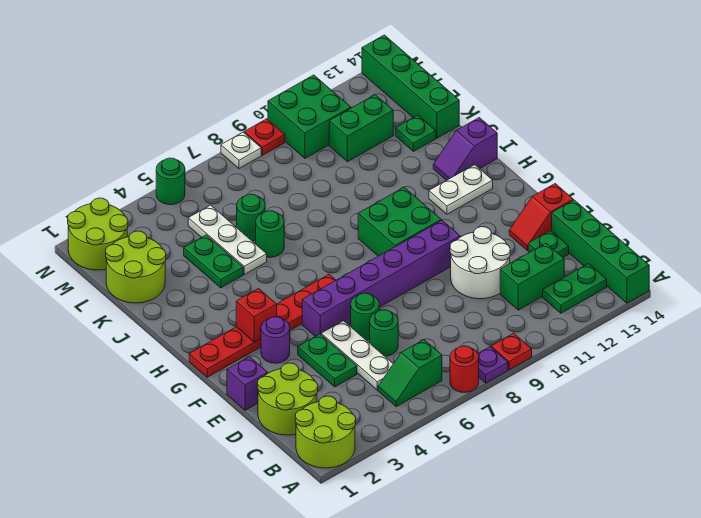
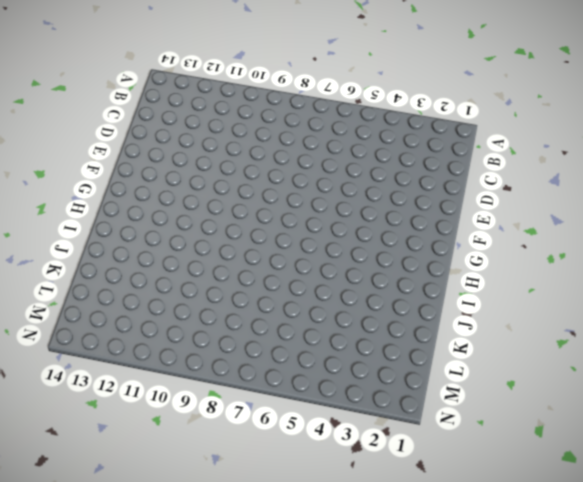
none -> lime 2x2 round brick [295,396,356,468]
none -> red 1x1 round brick [450,346,479,392]
none -> purple 1x1 plate [478,347,508,383]
none -> red 1x1 plate [491,333,532,370]

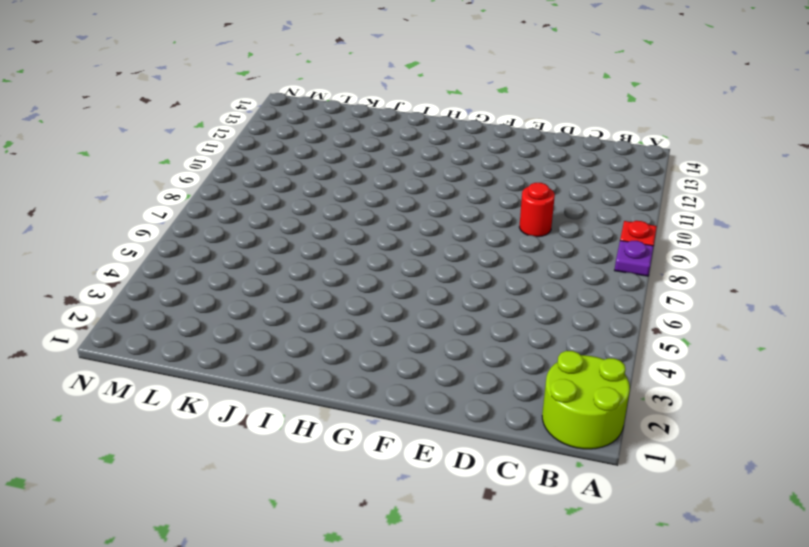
red 1x1 round brick [519,183,555,237] -> red 1x1 round brick moved to [450,346,479,392]
none -> green 1x4 brick [552,200,649,303]
none -> green 1x2 slope [378,340,442,406]
none -> green 1x2 plate [543,264,607,313]
none -> lime 2x2 round brick [257,363,318,435]

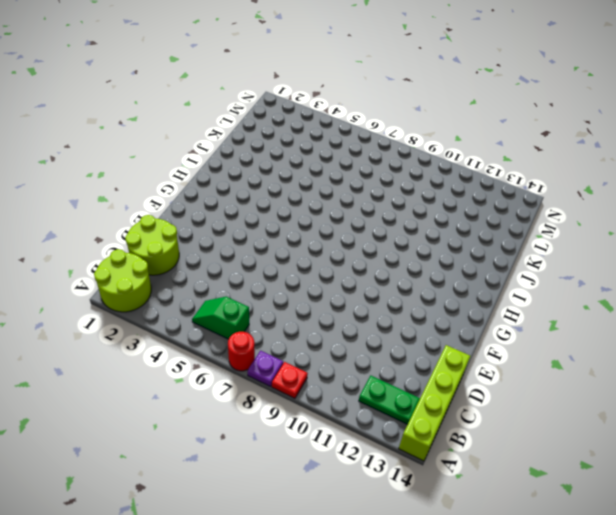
lime 1x4 brick [399,345,470,461] -> green 1x4 brick [552,200,649,303]
none -> white 1x3 plate [321,321,393,390]
none -> green 1x2 brick [500,243,564,310]
none -> green 1x2 plate [298,334,357,387]
none -> green 1x1 round brick [370,310,398,356]

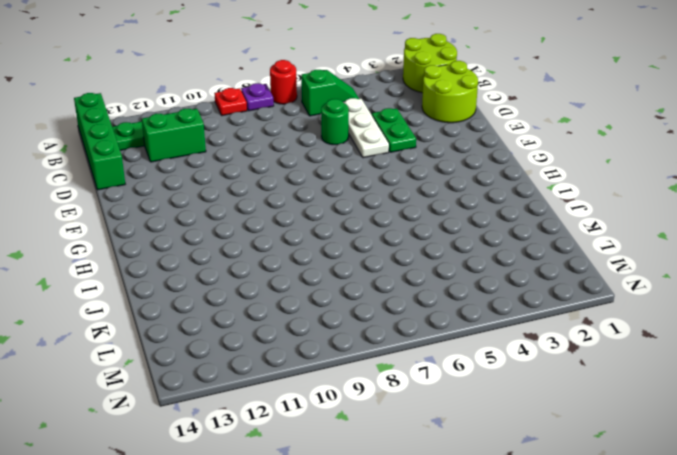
none -> white 2x2 round brick [450,227,510,299]
none -> green 1x1 plate [528,231,569,258]
none -> purple 1x1 brick [227,357,268,410]
none -> green 1x1 round brick [351,293,379,340]

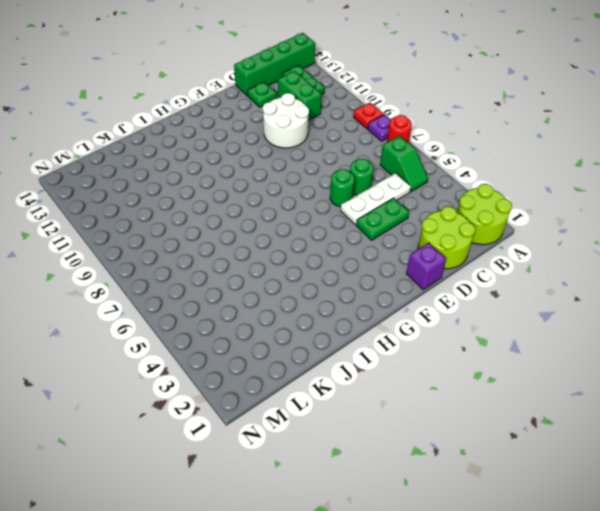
none -> red 1x2 slope [509,184,573,250]
none -> purple 1x1 round brick [261,317,290,363]
none -> purple 1x6 brick [302,220,460,336]
none -> red 1x6 plate [189,275,336,377]

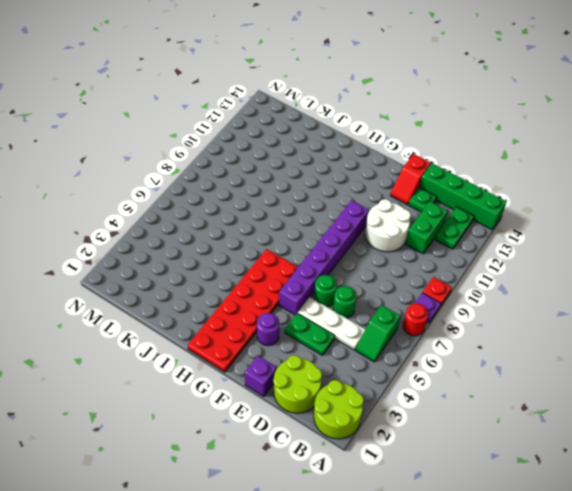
red 2x6 plate [188,249,298,372] -> red 1x6 plate [189,275,336,377]
none -> green 2x2 brick [358,187,441,256]
none -> white 1x2 plate [429,165,493,214]
none -> purple 1x2 slope [433,118,497,180]
none -> green 1x2 plate [184,235,243,288]

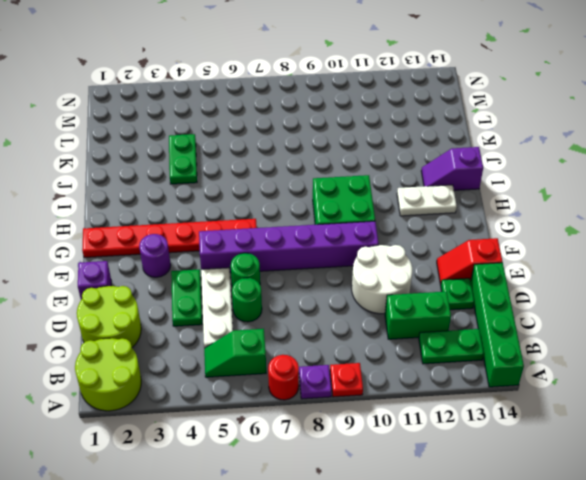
none -> white 1x3 plate [188,205,267,275]
none -> green 1x1 round brick [256,211,284,257]
none -> lime 2x2 round brick [106,231,166,303]
none -> green 1x1 round brick [237,194,265,241]

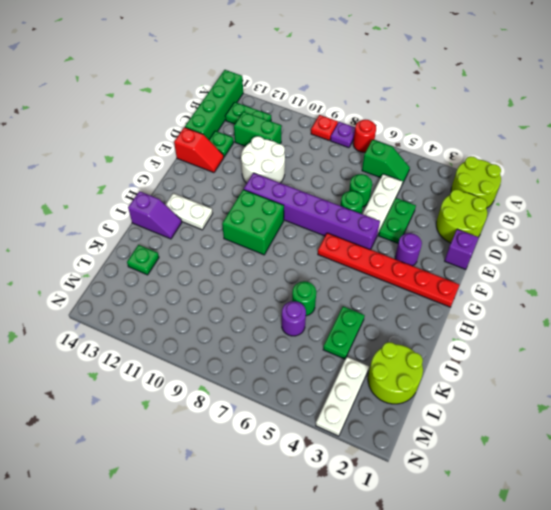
purple 1x1 round brick [282,301,306,336] -> green 1x1 round brick [237,194,265,241]
white 1x3 plate [316,357,369,436] -> white 1x3 plate moved to [188,205,267,275]
none -> green 1x4 brick [362,35,459,138]
none -> green 1x2 brick [329,95,393,162]
none -> lime 2x2 round brick [68,198,128,270]
none -> green 2x2 brick [268,75,351,158]

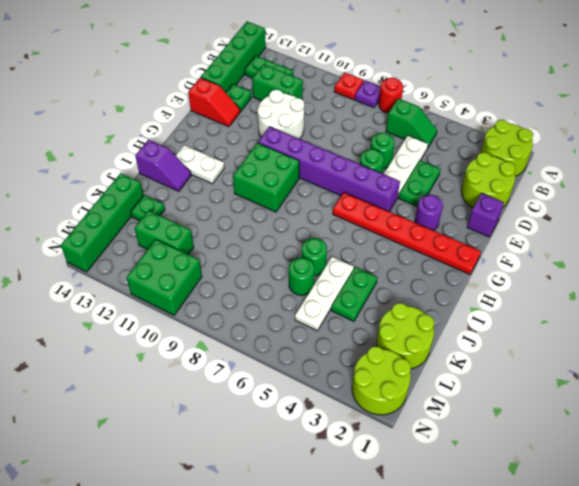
none -> green 1x1 round brick [156,158,185,205]
none -> white 1x1 plate [221,132,261,169]
none -> red 1x1 plate [244,119,285,155]
none -> red 1x1 brick [236,289,277,342]

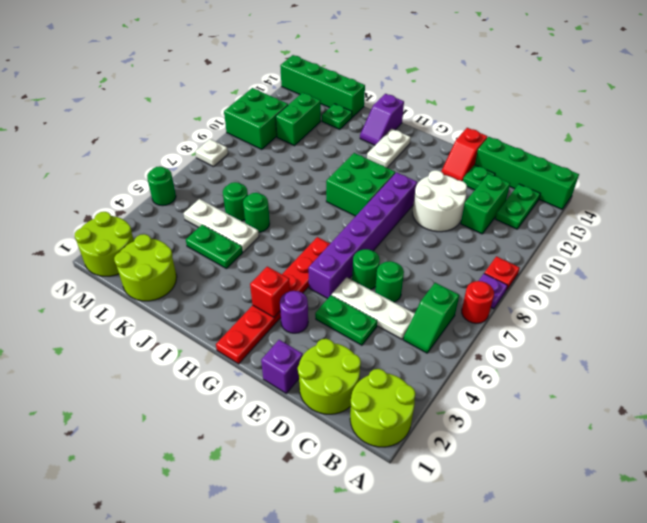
none -> red 1x1 plate [244,119,285,155]

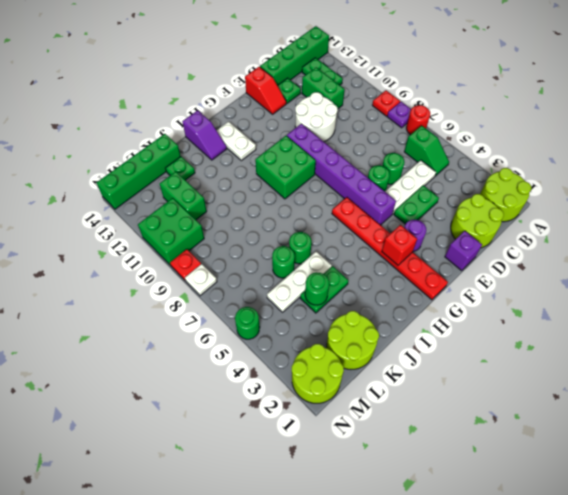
green 1x1 round brick [305,272,329,305] -> none

